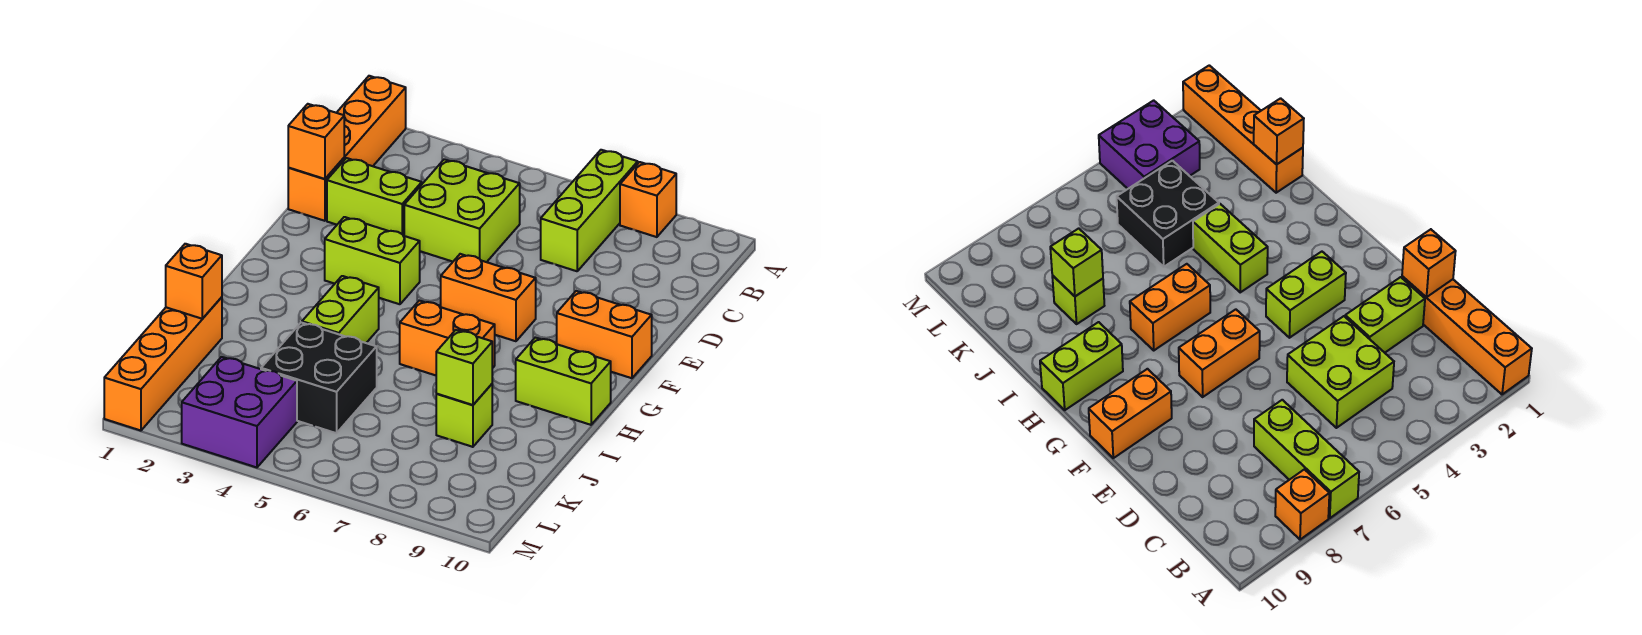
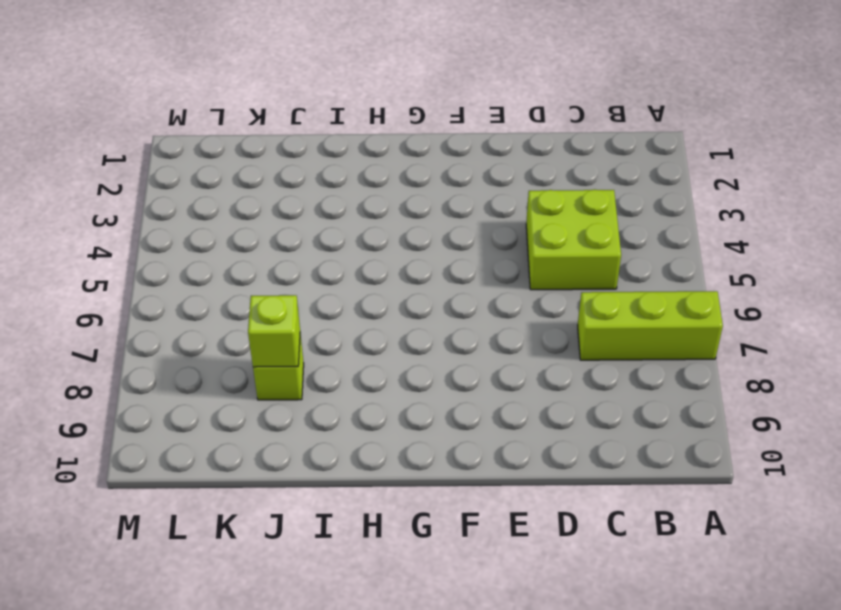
none -> orange 1x4 brick [288,76,406,221]
none -> orange 1x1 brick [620,162,676,237]
none -> lime 1x2 brick [327,158,422,236]

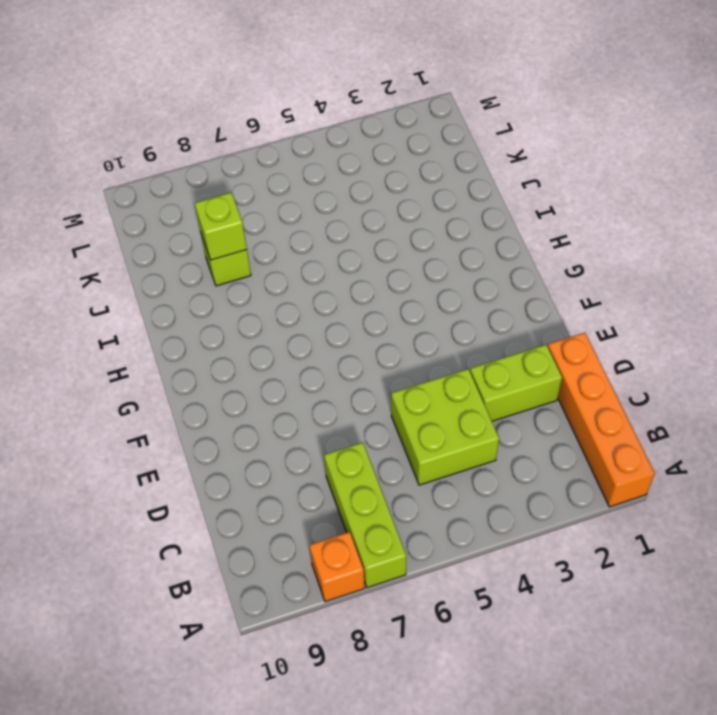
none -> lime 1x2 brick [325,217,420,304]
none -> orange 1x2 brick [441,254,536,341]
none -> orange 1x2 brick [557,291,652,378]

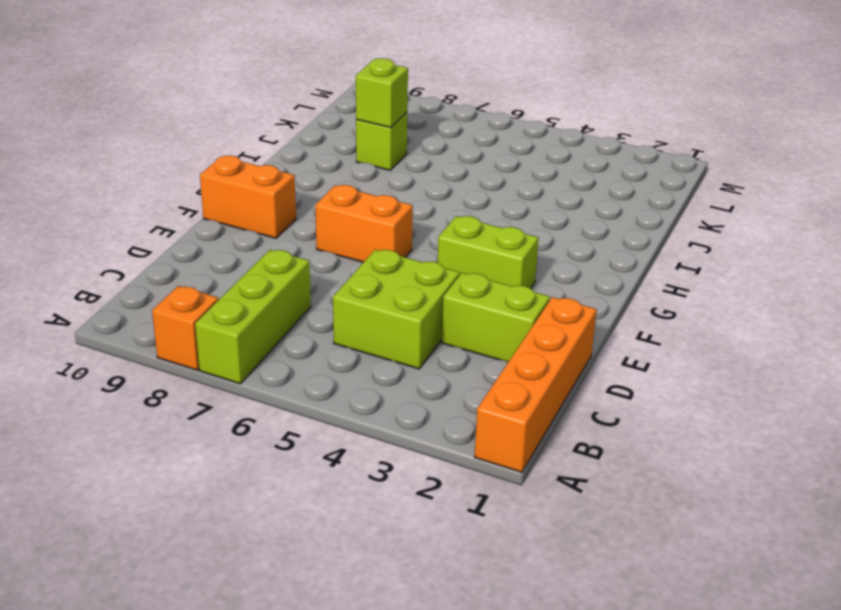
none -> lime 1x2 brick [302,276,379,343]
none -> orange 1x2 brick [400,300,495,375]
none -> lime 1x2 brick [516,337,611,425]

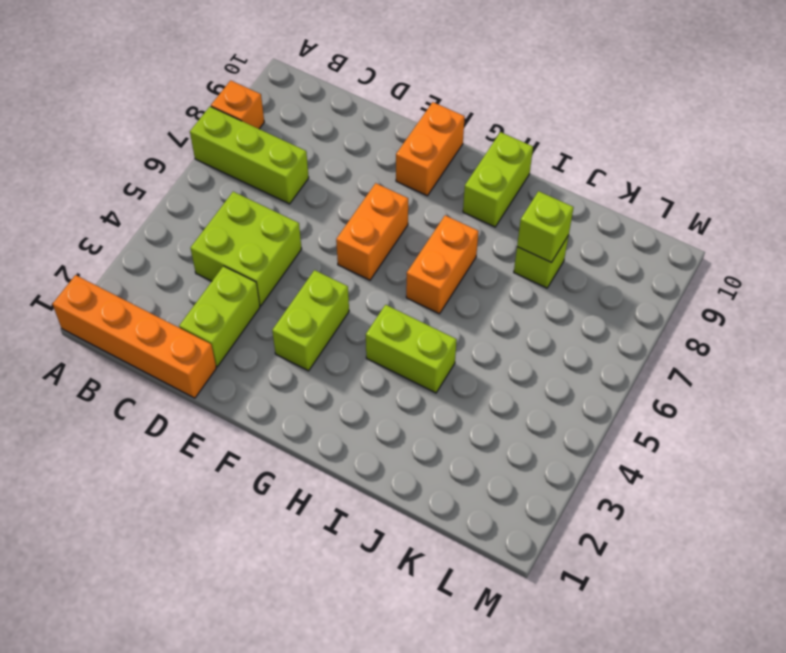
none -> orange 1x4 brick [104,297,222,431]
none -> black 2x2 brick [261,323,377,433]
none -> purple 2x2 brick [182,357,297,467]

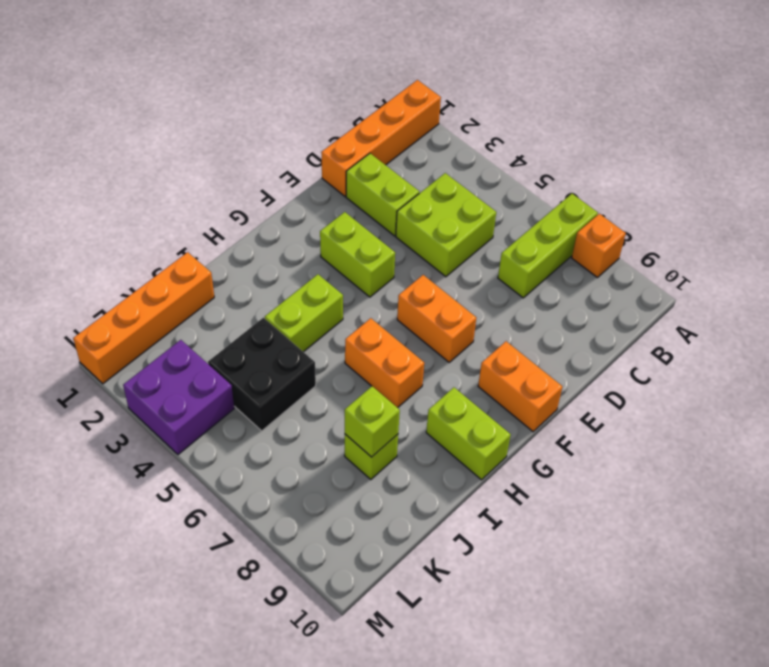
none -> orange 1x1 brick [288,104,344,179]
none -> orange 1x1 brick [166,244,222,319]

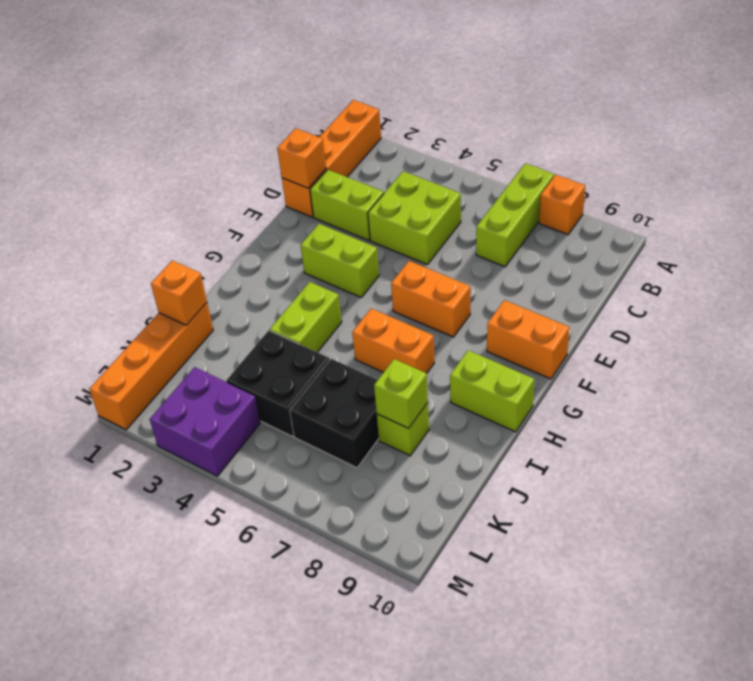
black 2x2 brick [290,359,379,468] -> none

